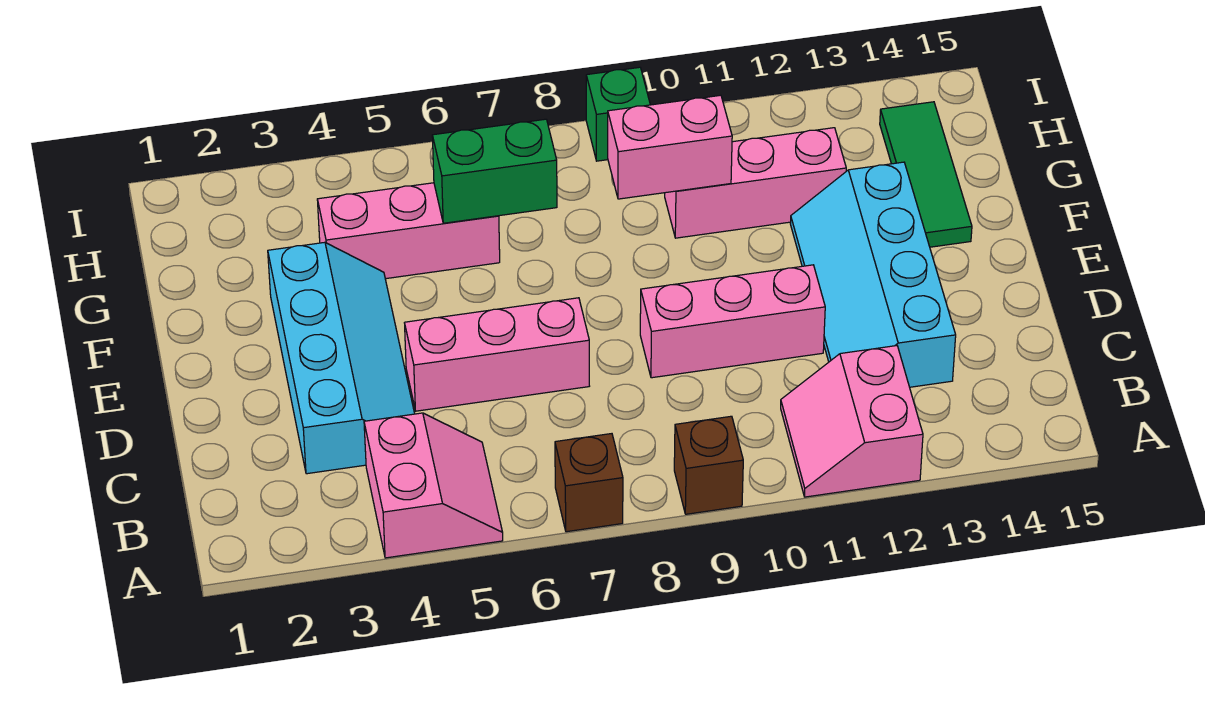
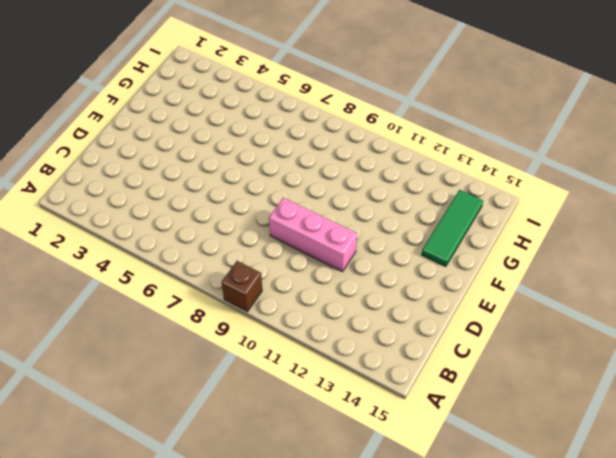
none -> pink 2x2 slope [364,413,503,558]
none -> brown 1x1 brick [555,434,623,532]
none -> pink 2x2 slope [781,346,923,497]

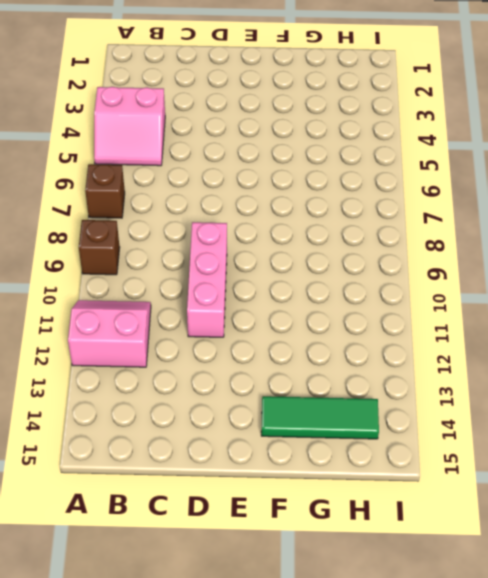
none -> cyan 2x4 slope [268,242,415,474]
none -> cyan 2x4 slope [790,162,956,387]
none -> pink 1x3 brick [405,298,589,411]

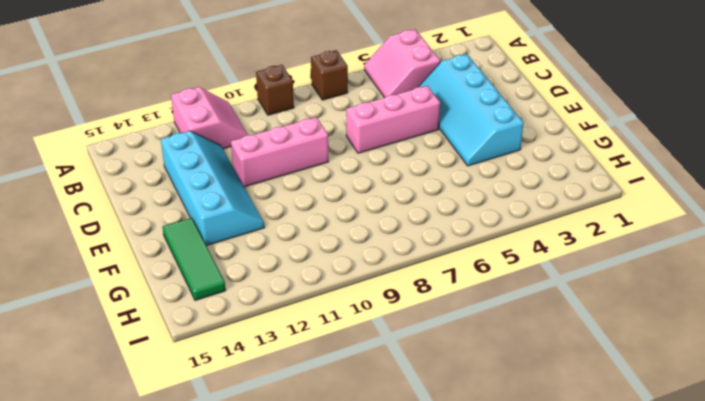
none -> pink 1x3 brick [317,183,500,279]
none -> pink 1x3 brick [665,128,846,238]
none -> green 1x1 brick [586,67,650,161]

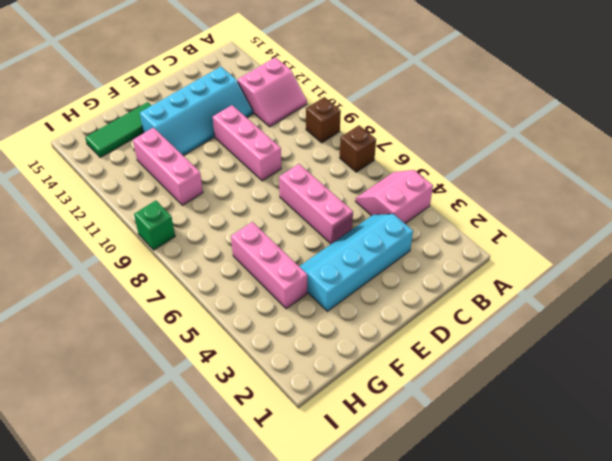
none -> green 1x2 brick [432,119,557,223]
none -> pink 1x2 brick [608,95,732,199]

